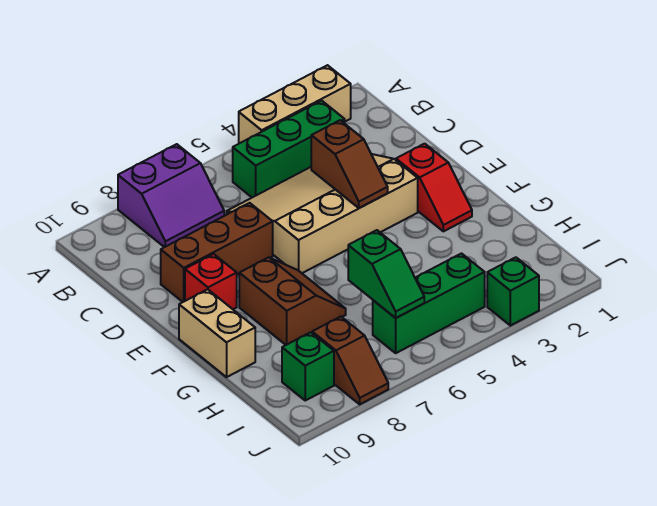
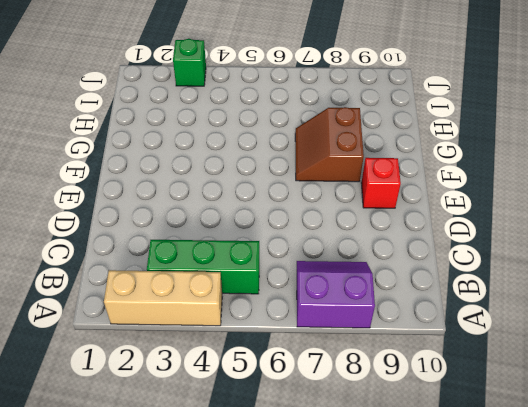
none -> tan 3x4 slope [227,154,418,273]
none -> brown 1x3 brick [161,203,273,302]
none -> red 1x2 slope [396,144,472,231]

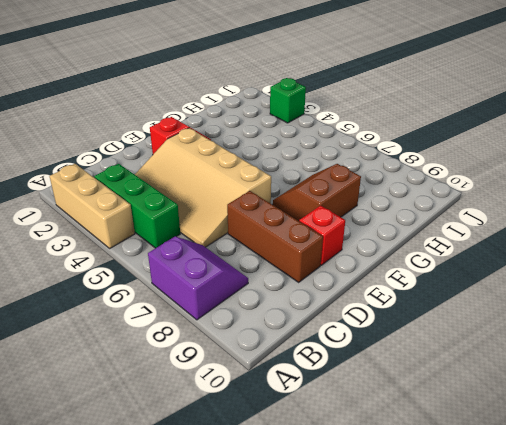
none -> tan 1x2 brick [179,289,255,377]
none -> green 1x3 brick [373,254,485,353]
none -> brown 1x2 slope [312,317,388,404]

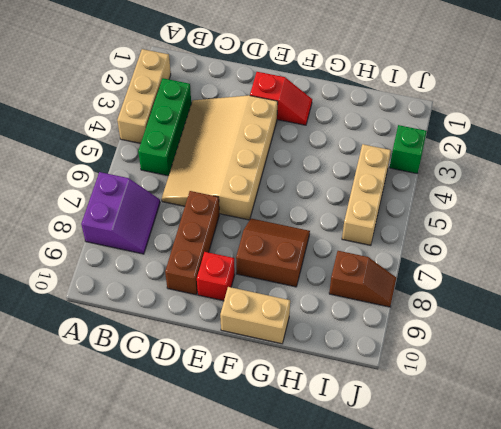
tan 1x3 brick [342,144,391,245] -> green 1x3 brick [373,254,485,353]
none -> green 1x1 brick [282,332,334,400]
none -> brown 1x2 slope [311,120,388,208]
none -> green 1x2 slope [348,230,424,318]

